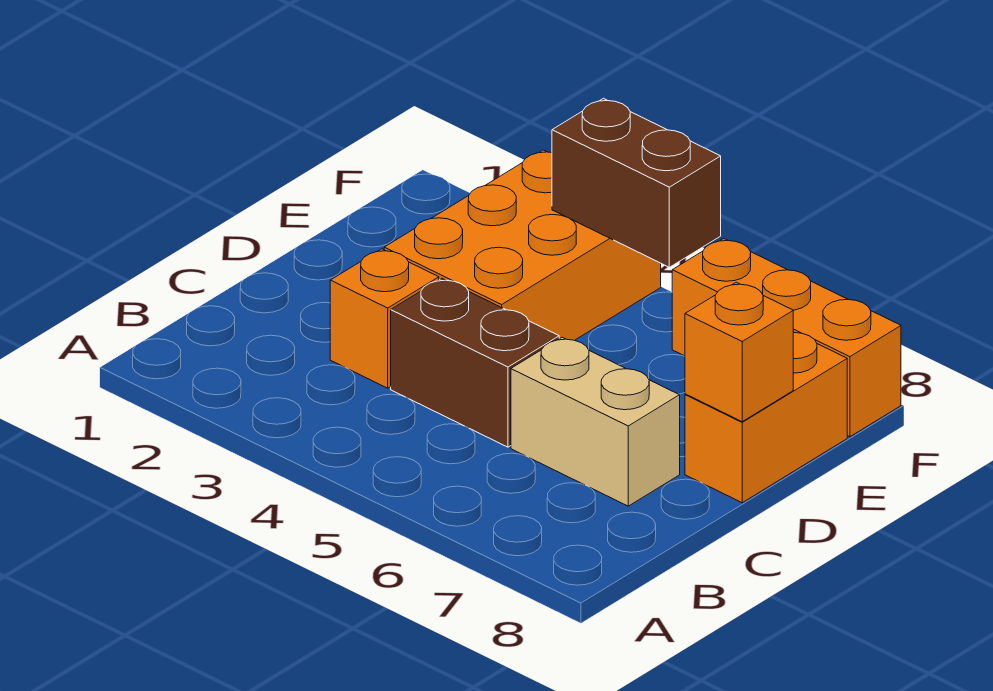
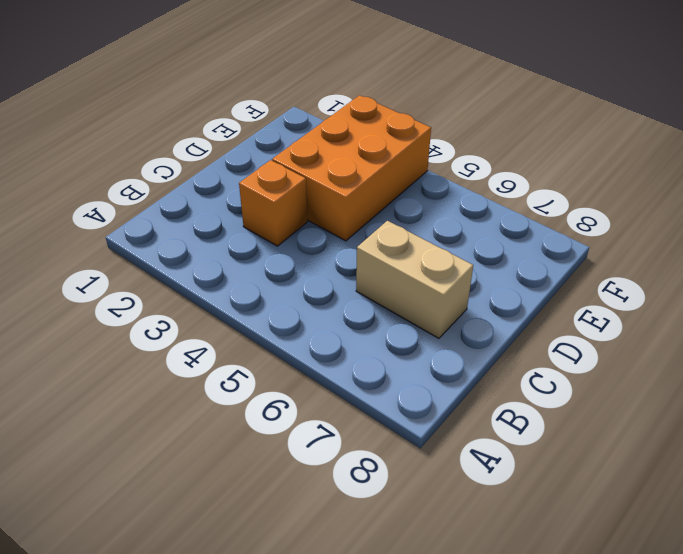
none -> brown 1x2 brick [391,278,559,447]
none -> orange 1x2 brick [685,332,847,503]

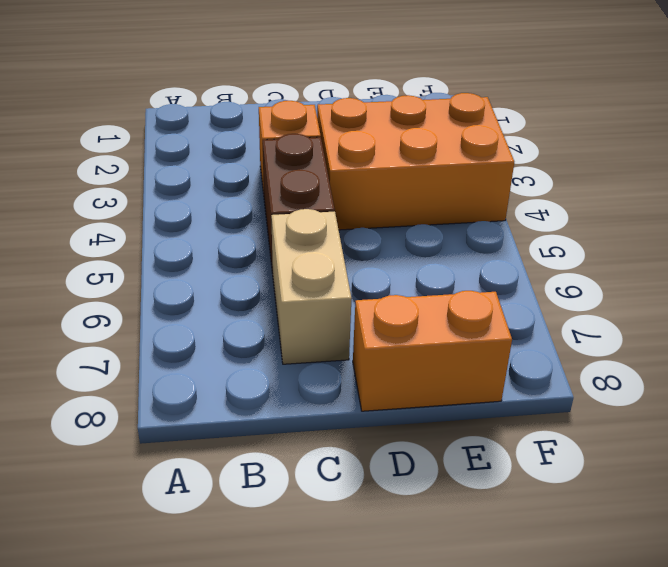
none -> orange 1x3 brick [672,239,901,437]
none -> orange 1x1 brick [685,282,793,422]

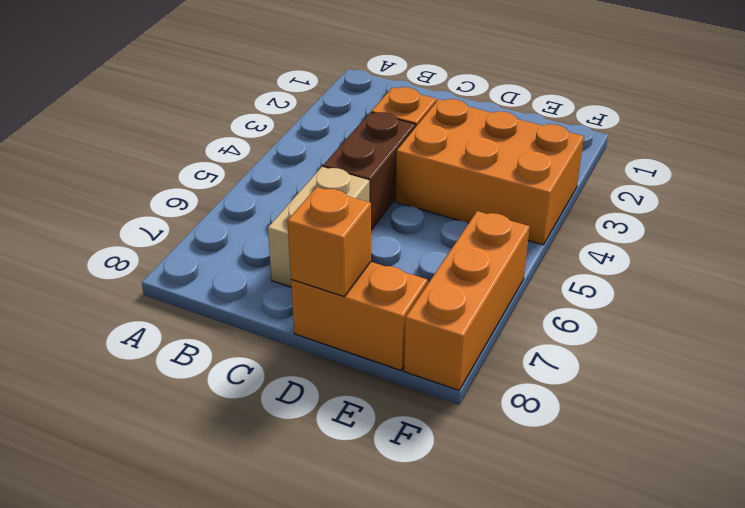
none -> brown 1x2 brick [552,98,721,267]

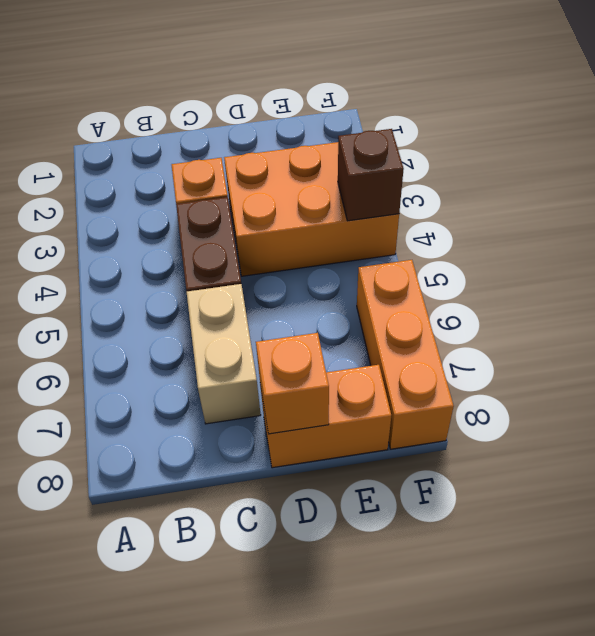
brown 1x1 brick [338,129,404,221] -> brown 1x2 brick [552,98,721,267]

